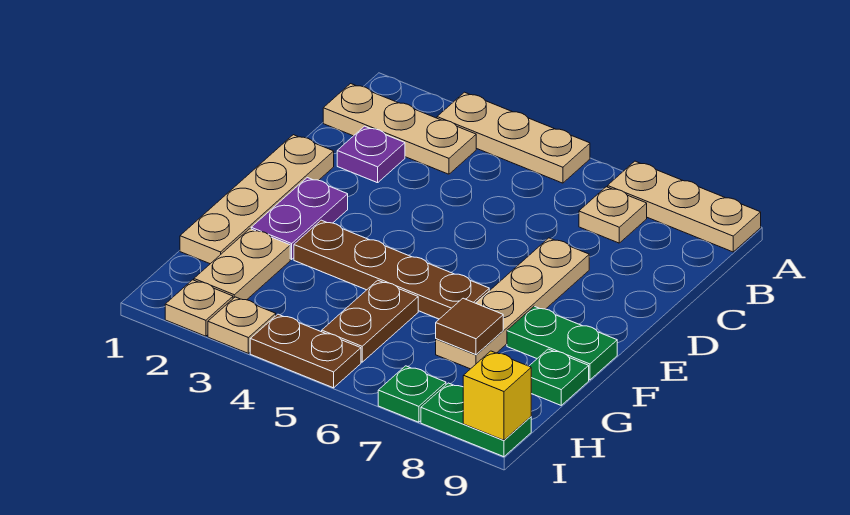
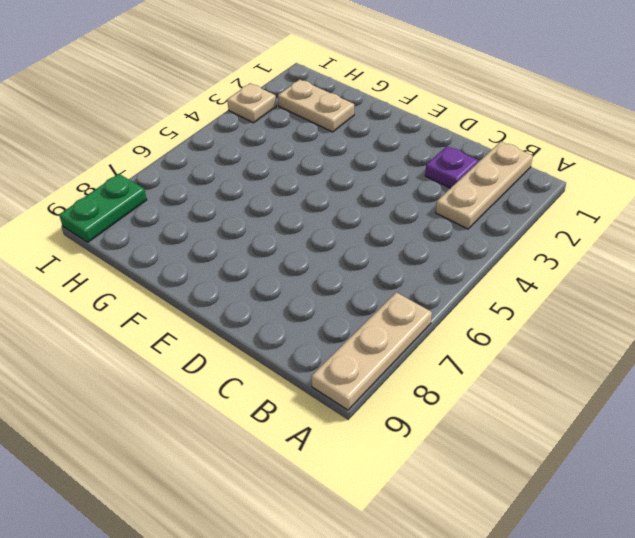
none -> tan 1x3 plate [437,92,590,183]
none -> tan 1x1 plate [579,187,647,243]
none -> tan 1x4 plate [180,135,334,264]

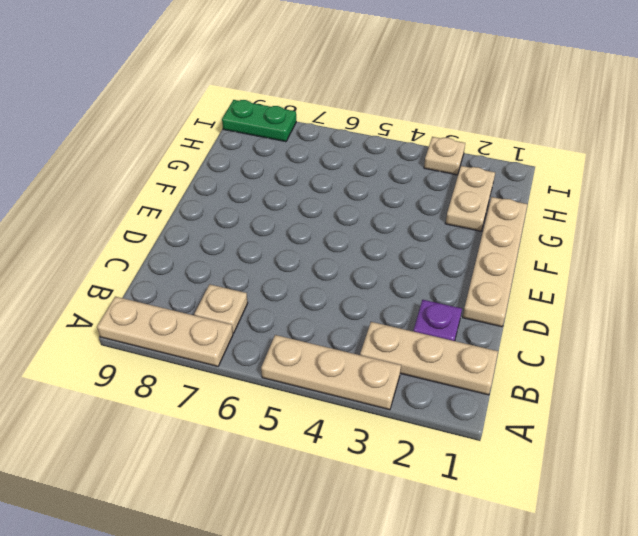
none -> tan 1x4 plate [436,238,589,369]
none -> purple 1x2 plate [251,178,348,259]
none -> brown 1x4 plate [294,220,489,319]

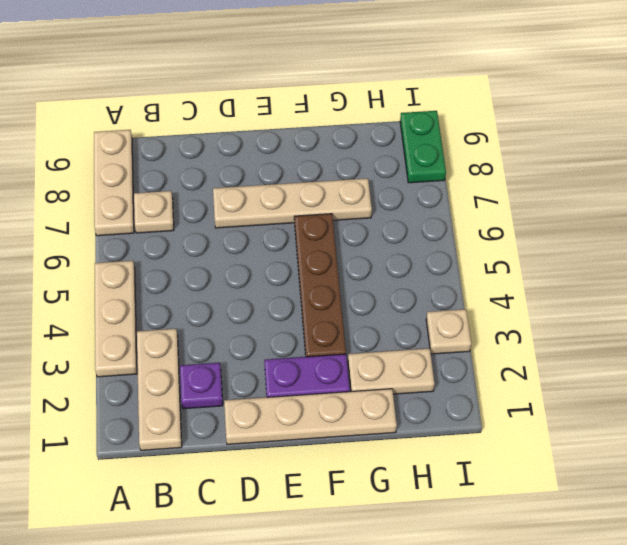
none -> green 1x2 plate [507,306,617,380]
none -> brown 1x2 plate [322,280,418,362]
none -> green 1x1 plate [529,349,589,405]

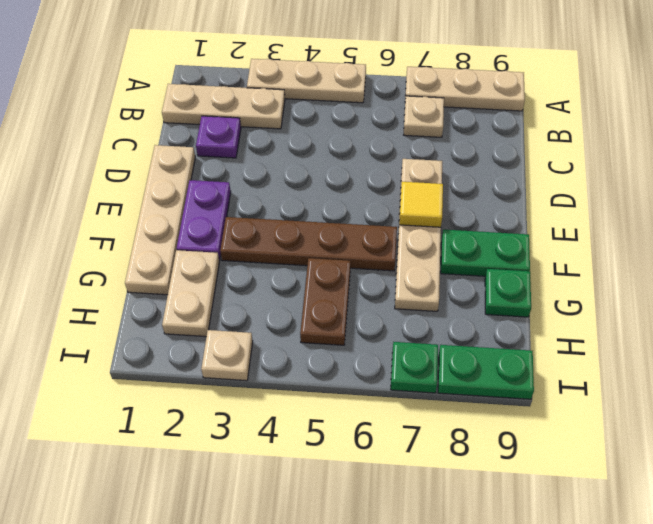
yellow 1x1 tile [399,182,443,227] -> none
none -> tan 1x1 plate [165,280,233,336]
none -> brown 1x2 plate [250,314,361,388]
none -> brown 1x1 tile [436,298,503,355]

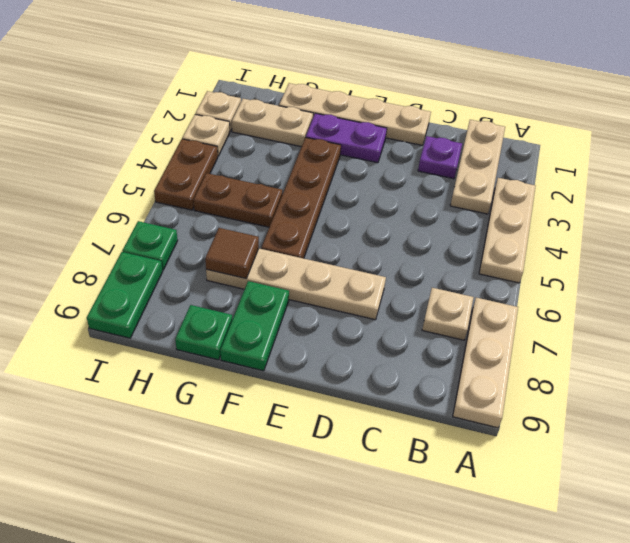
none -> yellow 1x1 brick [463,351,531,440]

